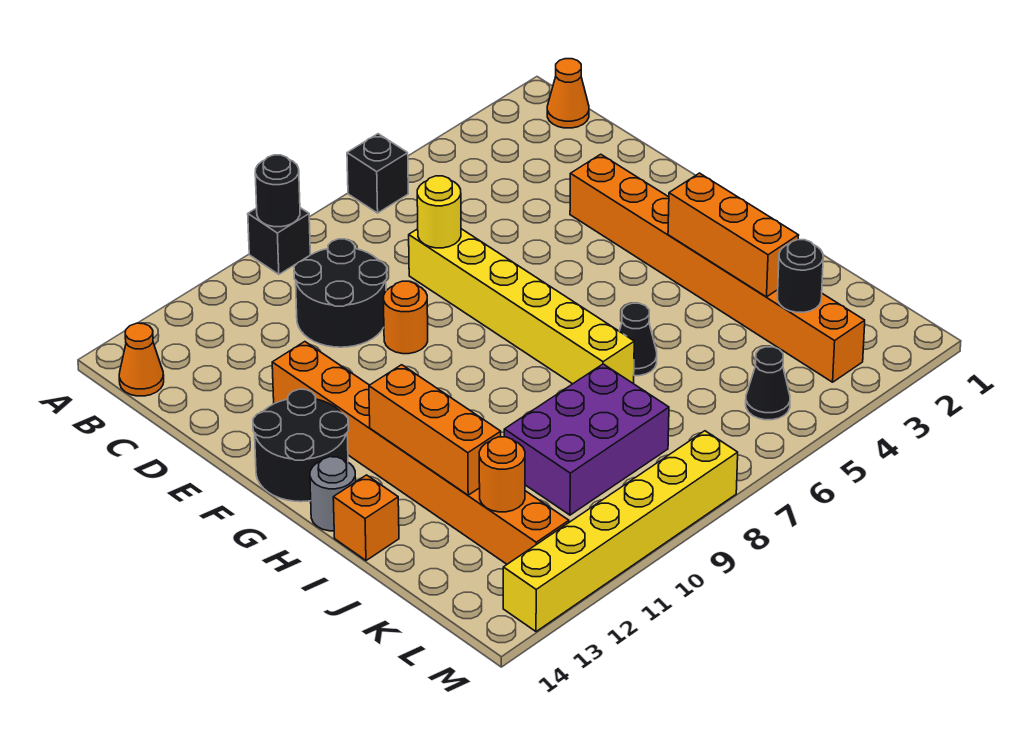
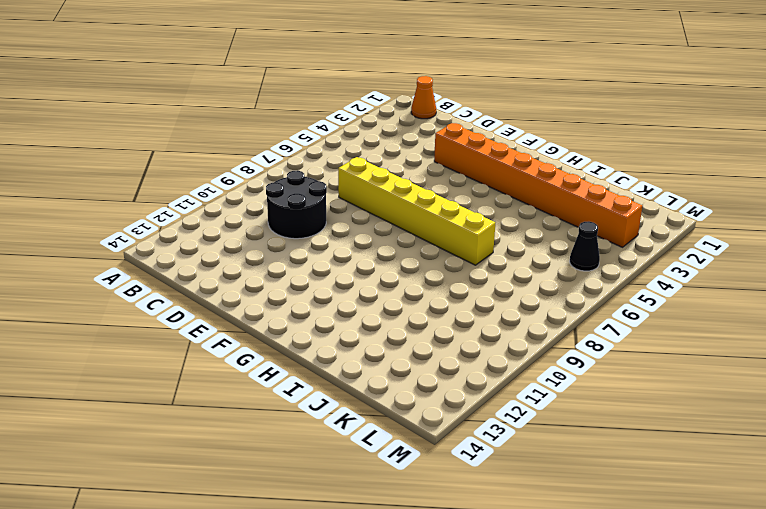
none -> black 1x1 brick [347,134,408,213]
none -> black 1x1 brick [248,208,310,274]
none -> orange 1x1 cone [119,323,164,396]

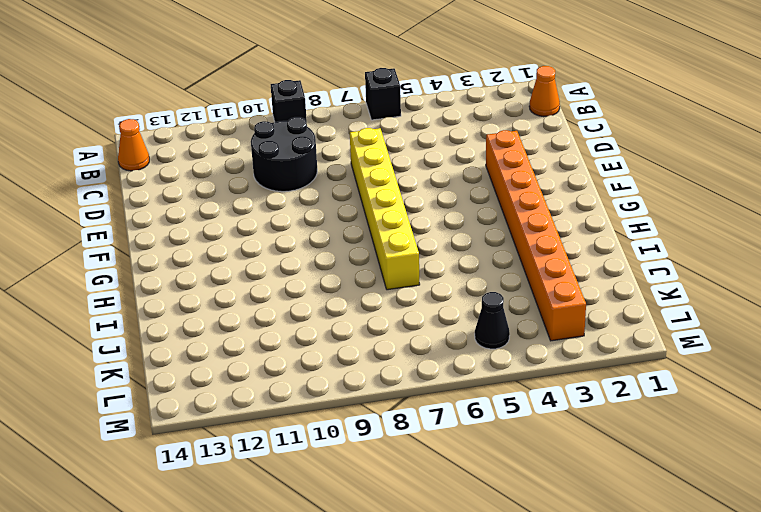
none -> orange 1x1 round brick [383,281,428,354]
none -> orange 1x8 brick [272,342,569,564]
none -> black 2x2 round brick [253,389,348,502]

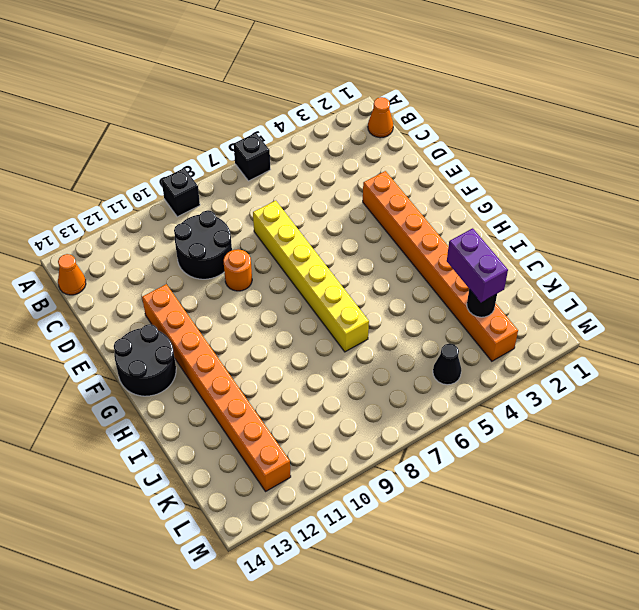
purple 1x2 brick [447,228,508,302] -> none
none -> grey 1x1 round brick [310,457,356,531]
none -> black 1x1 cone [619,303,657,376]
none -> orange 1x1 brick [333,475,399,560]

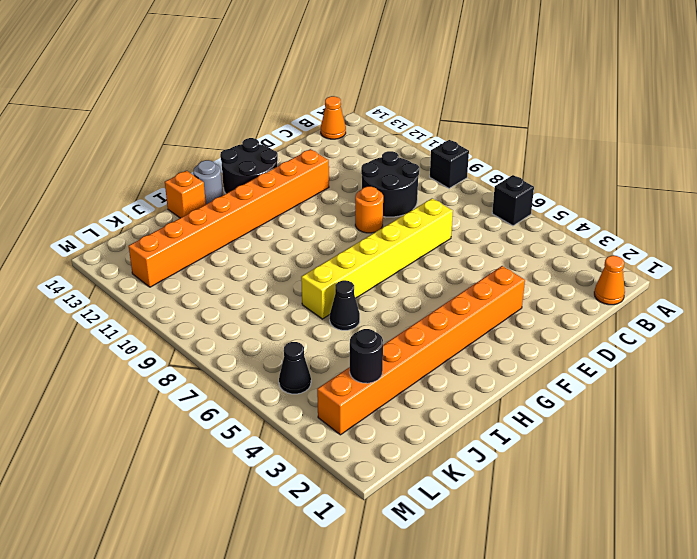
none -> purple 2x3 brick [504,364,669,515]
none -> yellow 1x6 brick [503,431,738,632]
none -> black 1x1 round brick [255,155,300,227]

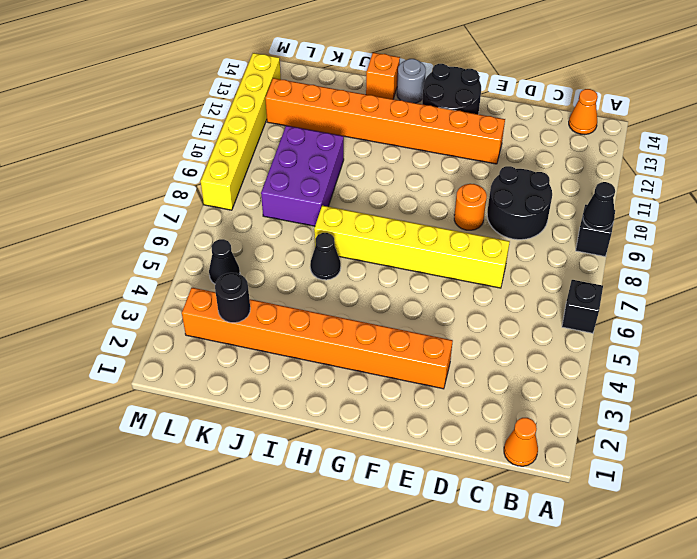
black 1x1 cone [583,182,615,230] -> black 1x1 round brick [255,155,300,227]
none -> yellow 1x1 round brick [417,176,461,248]
none -> orange 1x3 brick [668,173,799,297]
none -> orange 1x3 brick [369,365,501,495]

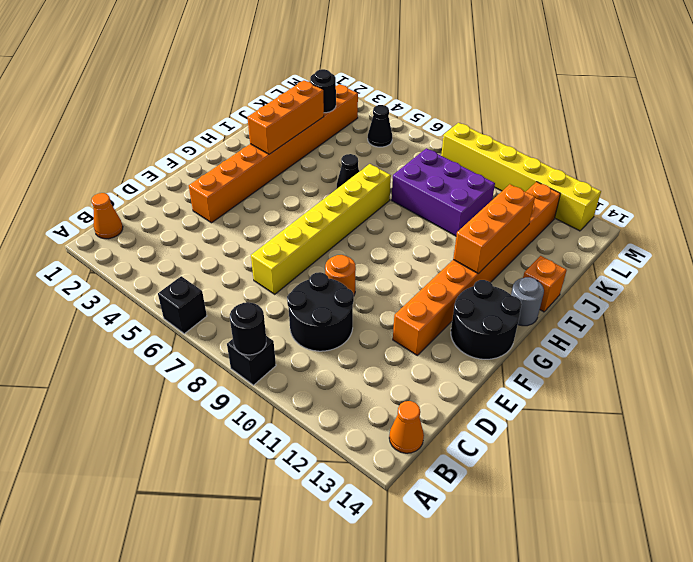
none -> yellow 1x1 round brick [417,176,461,248]
none -> orange 1x1 round brick [479,437,525,512]

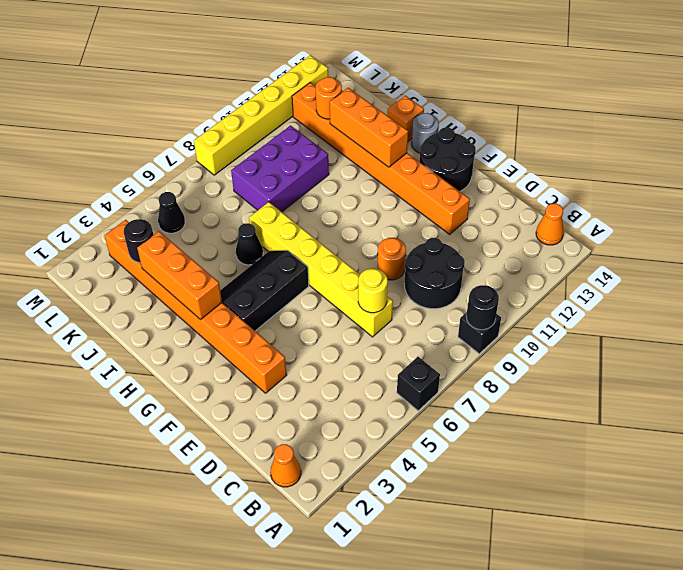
black 2x3 slope [220,250,309,331] -> none

